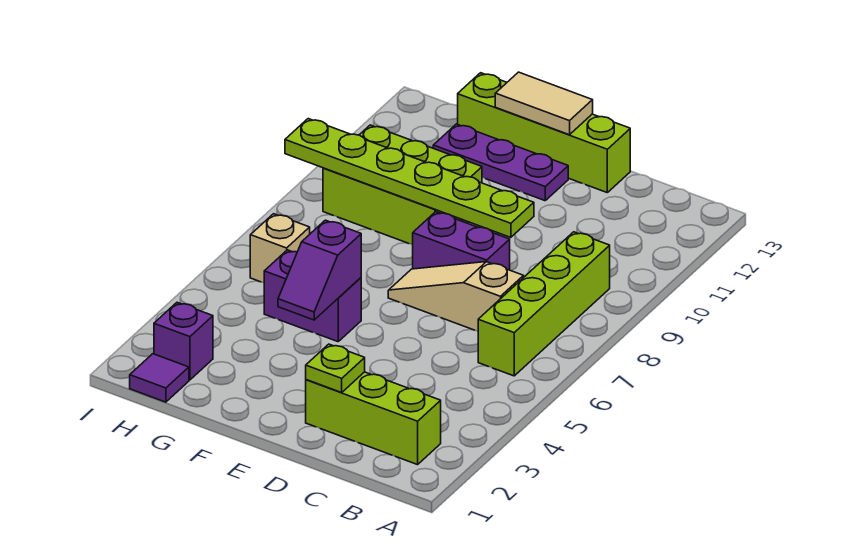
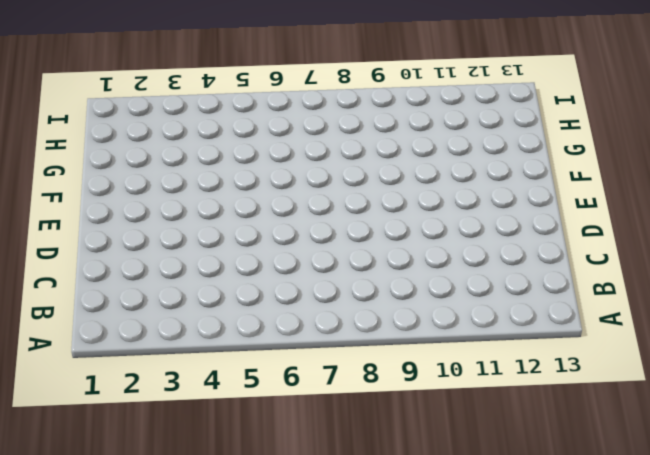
none -> lime 1x3 brick [306,372,441,465]
none -> lime 1x4 brick [478,232,610,376]
none -> tan 1x3 slope [388,262,524,331]

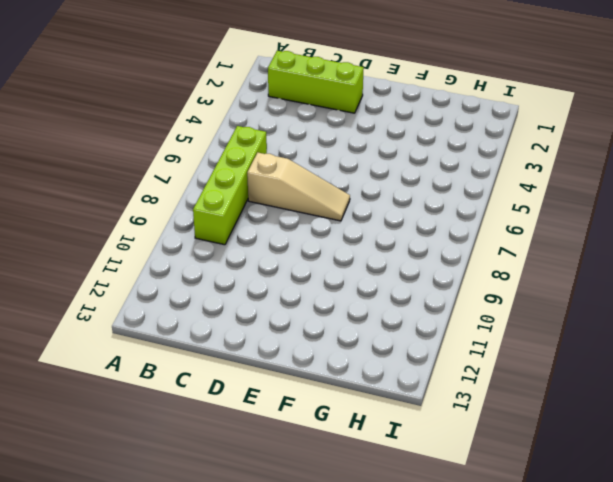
none -> purple 1x2 brick [413,212,510,270]
none -> lime 1x4 brick [458,73,630,192]
none -> purple 1x3 plate [433,124,568,201]

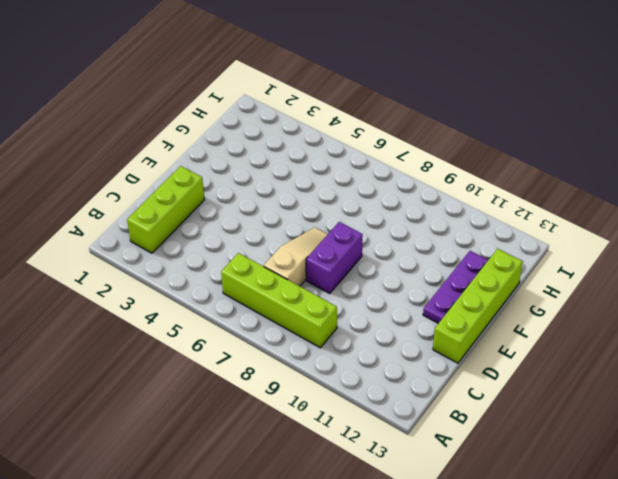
none -> purple 1x2 brick [264,250,361,342]
none -> lime 2x3 brick [323,125,482,245]
none -> purple 1x1 tile [130,354,189,402]

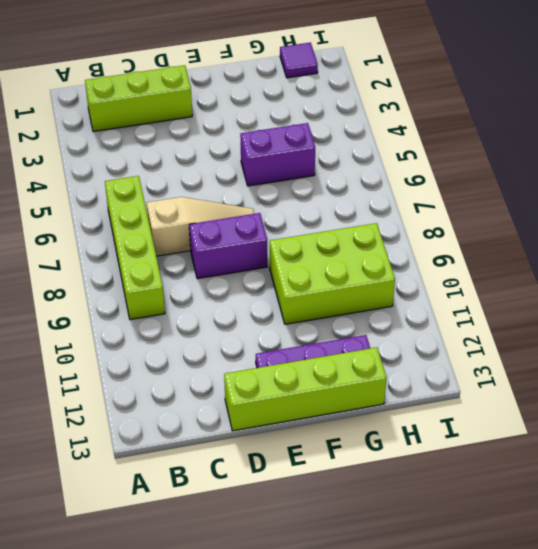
none -> purple 1x1 brick [154,302,213,380]
none -> tan 1x1 brick [250,214,310,283]
none -> lime 1x1 plate [306,344,365,392]

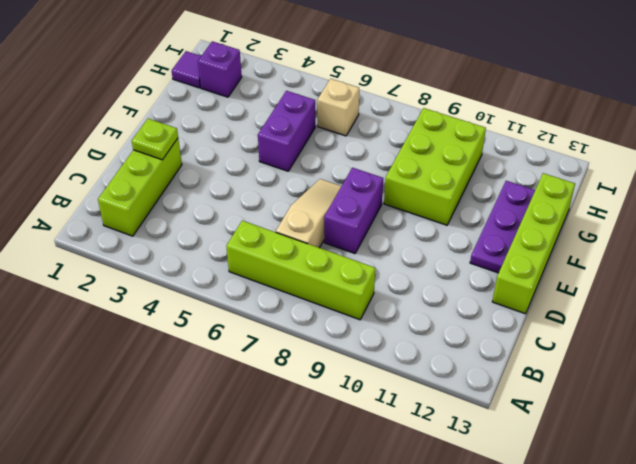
none -> lime 1x6 plate [285,119,534,237]
none -> tan 1x2 tile [495,72,593,135]
none -> purple 1x2 slope [278,220,361,320]

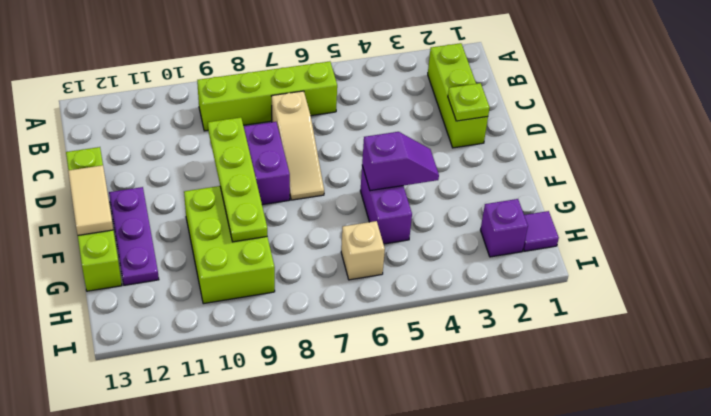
lime 1x4 plate [208,117,267,242] -> lime 1x6 plate [285,119,534,237]

